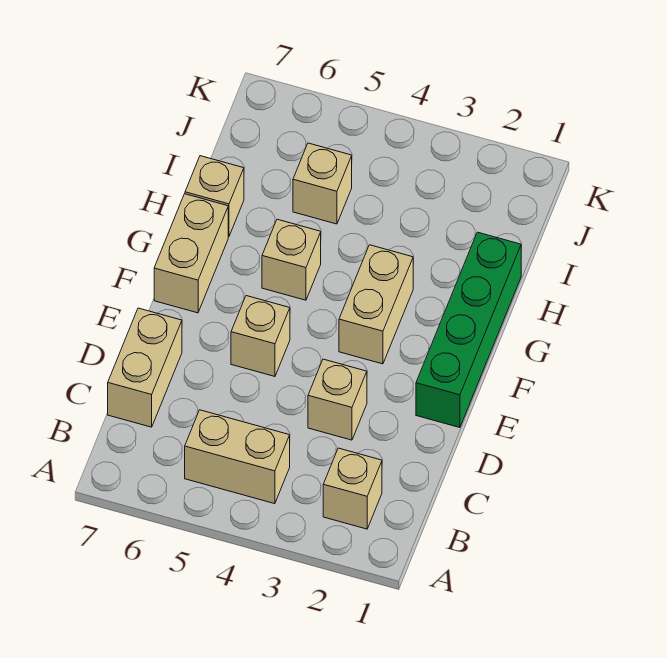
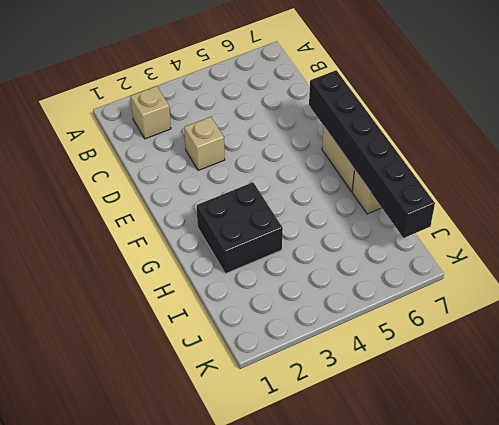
black 1x6 brick [309,70,435,238] -> none
black 2x2 brick [197,182,283,274] -> tan 1x2 brick [339,245,413,364]
none -> tan 1x2 brick [185,410,290,504]
none -> tan 1x2 brick [108,308,182,427]

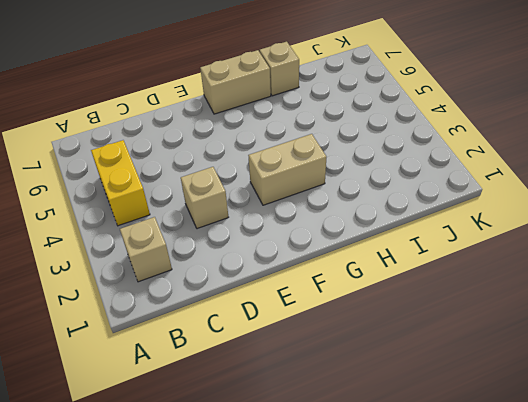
yellow 1x2 brick [91,140,150,226] -> tan 1x2 brick [185,410,290,504]
none -> tan 1x2 brick [108,308,182,427]
none -> green 1x4 brick [416,232,521,428]

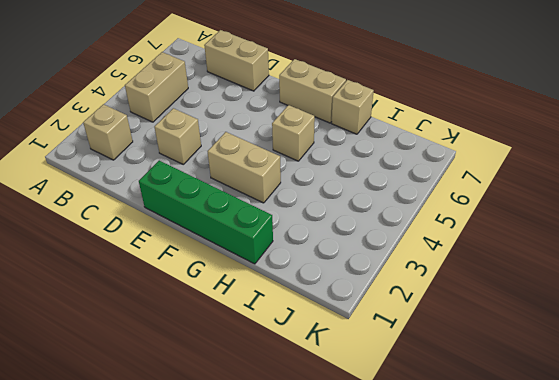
none -> tan 1x1 brick [231,296,290,376]
none -> tan 1x1 brick [293,143,352,224]

